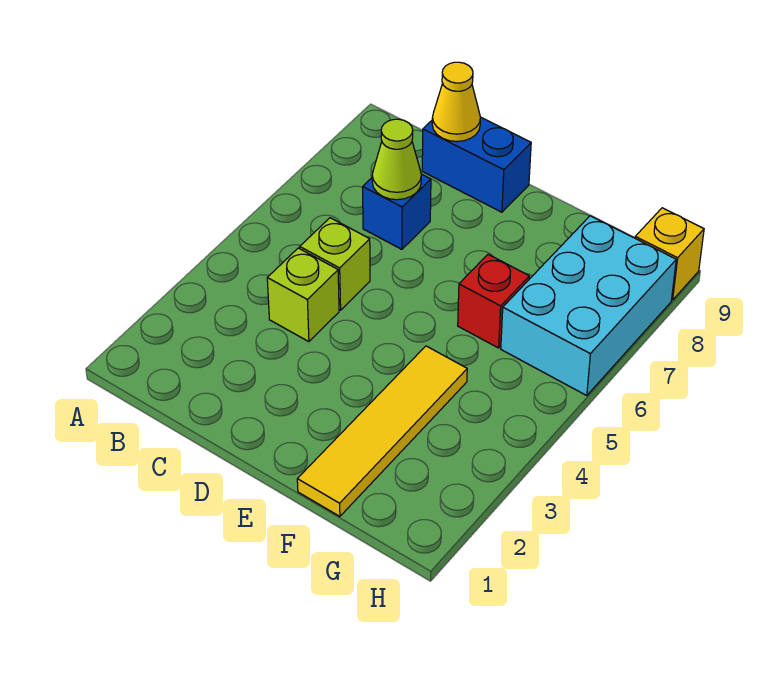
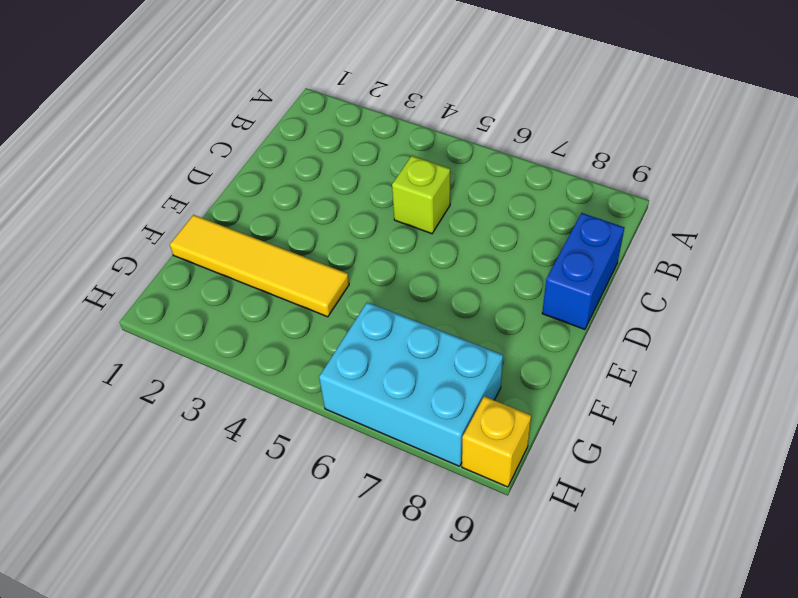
none -> lime 1x1 brick [267,248,339,342]
none -> blue 1x1 brick [363,174,431,249]

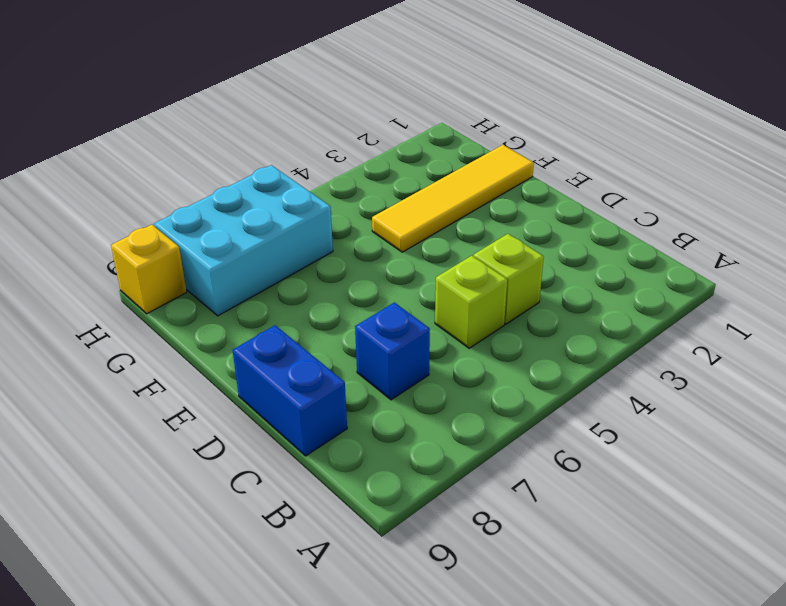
none -> red 1x1 brick [458,254,529,348]
none -> lime 1x1 cone [372,119,421,200]

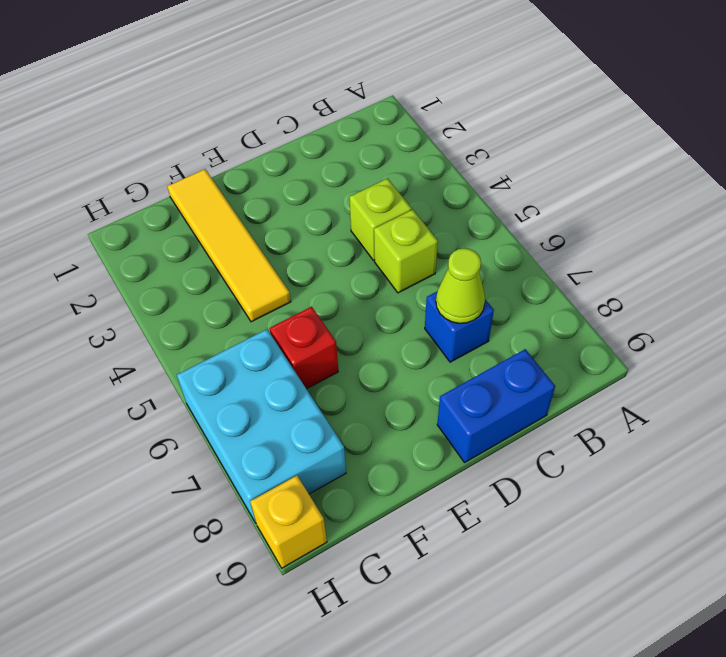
none -> yellow 1x1 cone [432,62,481,142]

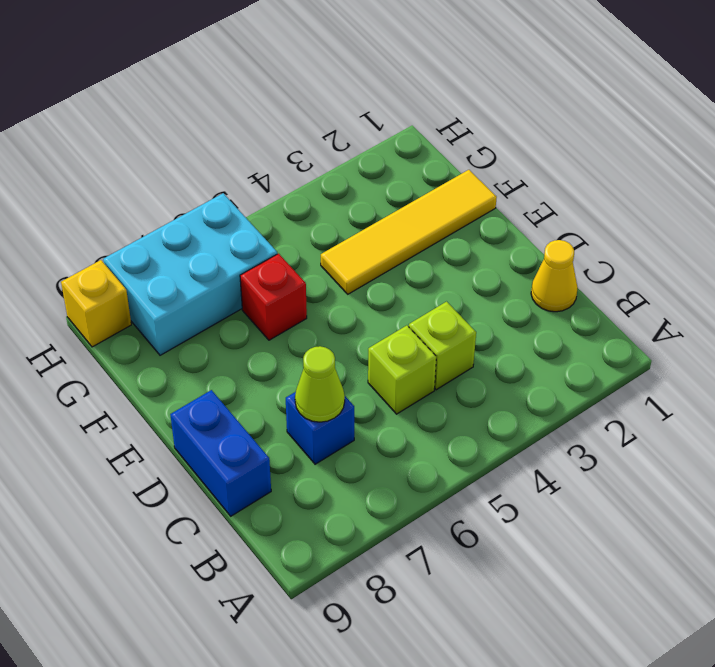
yellow 1x1 cone [531,240,578,312] -> yellow 1x1 cone moved to [432,62,481,142]

